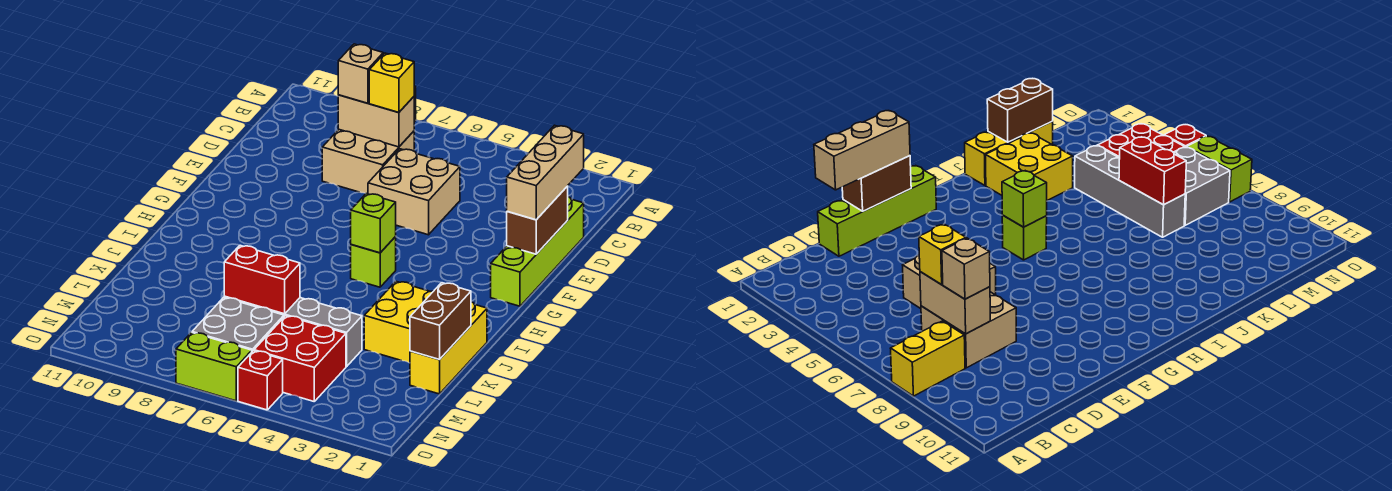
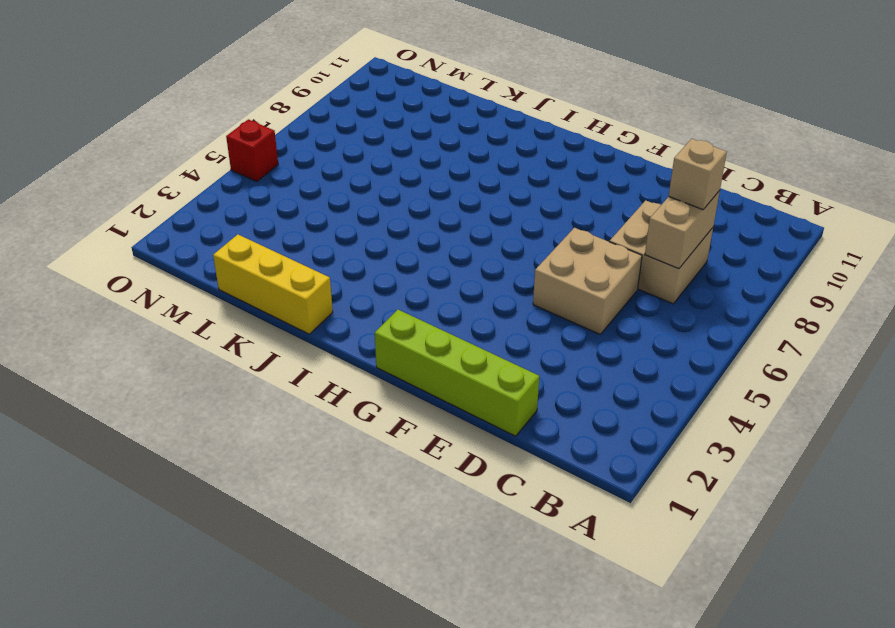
none -> yellow 1x2 brick [890,321,965,396]
none -> lime 1x1 brick [351,237,396,287]
none -> yellow 2x2 brick [364,281,433,363]

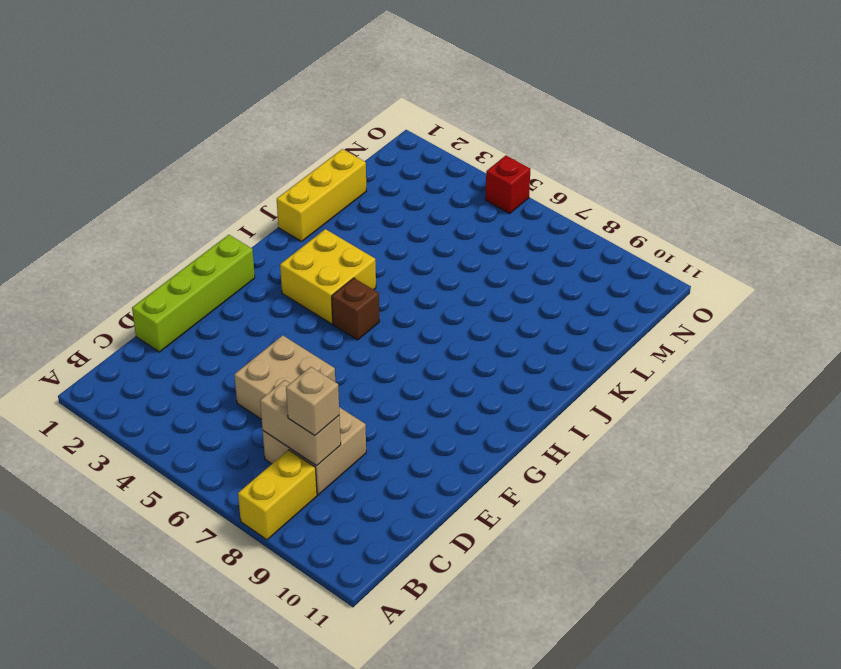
yellow 2x2 brick [280,229,376,324] -> yellow 2x2 brick moved to [364,281,433,363]
brown 1x1 brick [332,278,379,340] -> lime 1x1 brick [351,237,396,287]
none -> grey 1x4 brick [224,297,362,367]
none -> red 2x2 brick [254,316,346,401]
none -> grey 2x2 brick [192,297,284,351]

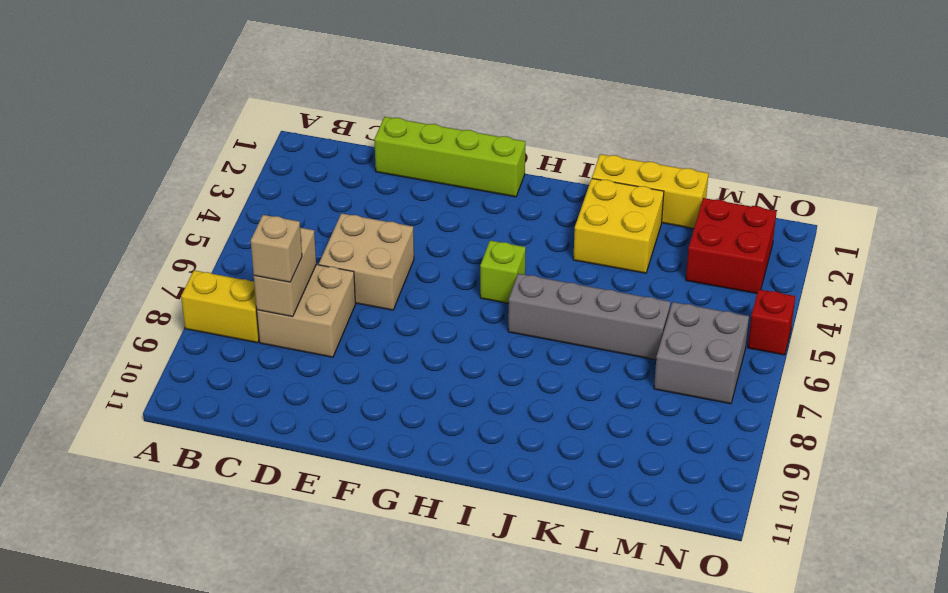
grey 1x4 brick [508,274,670,360] -> grey 1x4 brick turned to [224,297,362,367]
red 2x2 brick [686,198,777,294] -> red 2x2 brick moved to [254,316,346,401]
none -> lime 1x2 brick [176,332,252,401]
none -> brown 1x2 brick [507,186,568,254]
none -> lime 1x1 brick [351,194,396,253]

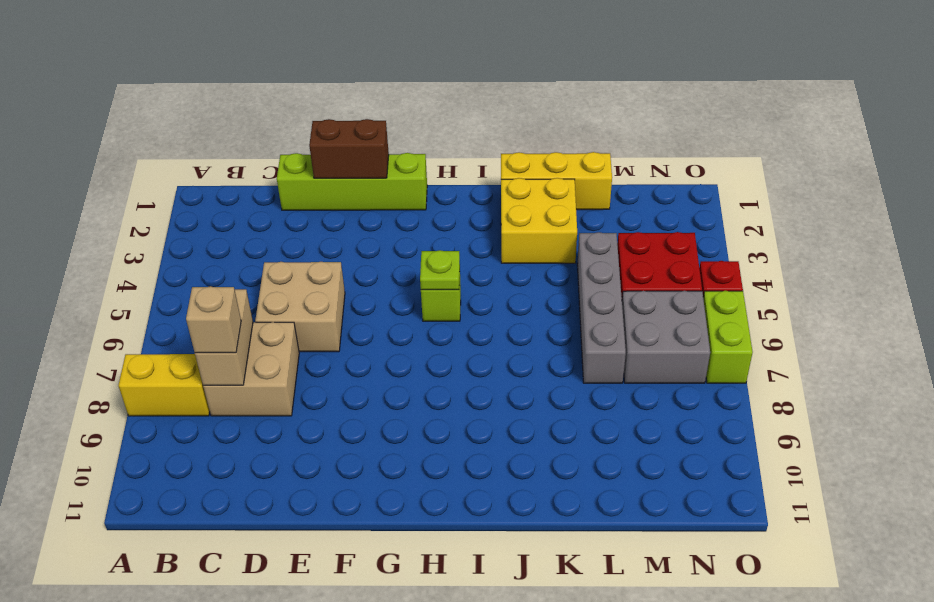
lime 1x1 plate [420,250,460,290] -> lime 1x1 brick [351,194,396,253]
none -> brown 1x2 brick [410,283,471,360]
none -> red 1x2 brick [224,245,300,314]
none -> yellow 1x1 brick [369,53,414,113]

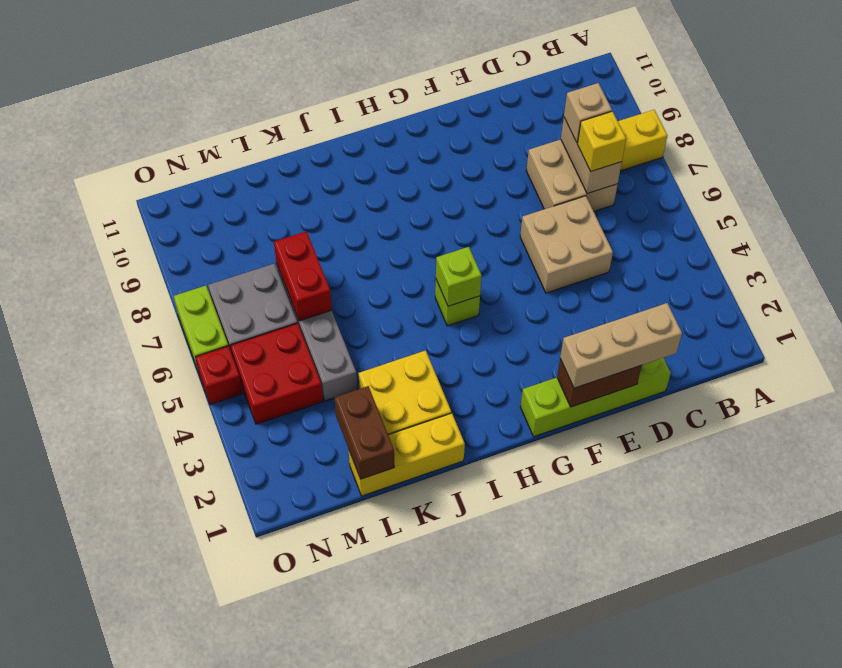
brown 1x2 brick [335,386,394,479] -> brown 1x2 brick turned to [410,283,471,360]

